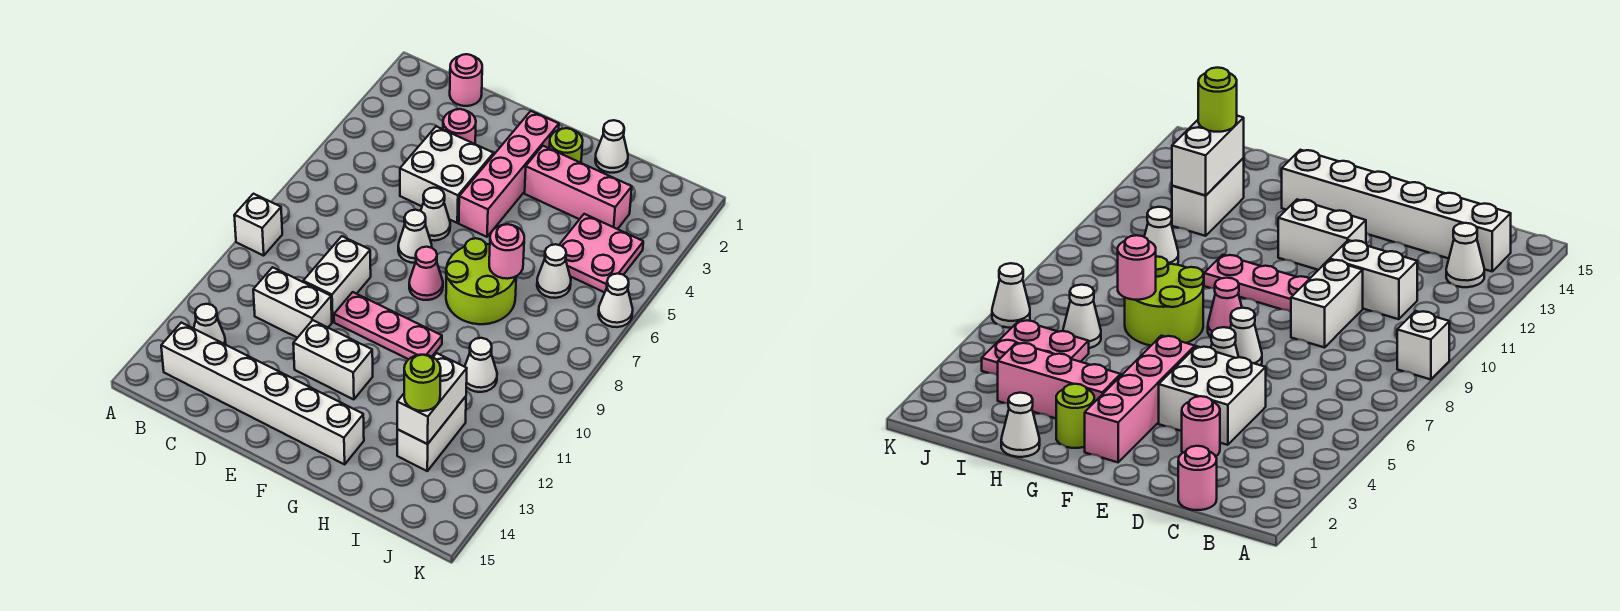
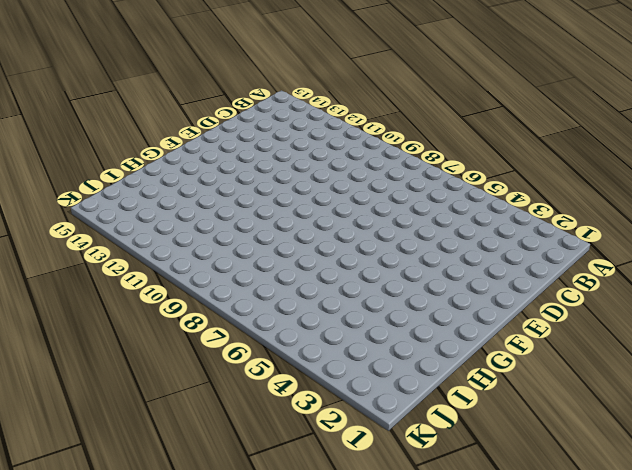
none -> white 1x1 brick [234,194,282,256]
none -> white 1x1 cone [194,304,226,344]
none -> white 1x6 brick [161,323,364,464]

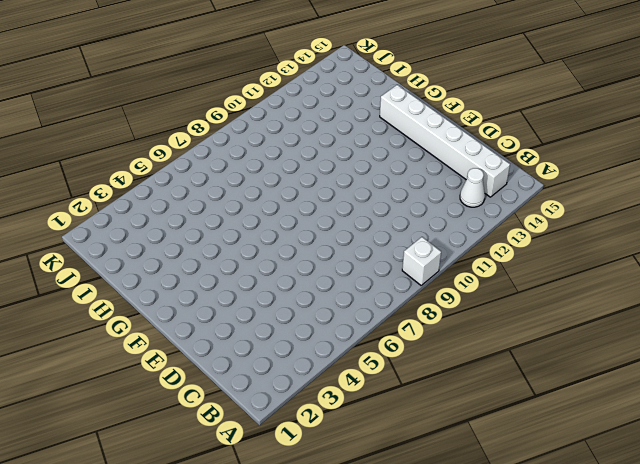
none -> pink 1x1 round brick [450,54,482,106]
none -> white 1x2 brick [253,267,332,338]
none -> pink 1x1 round brick [443,109,476,144]

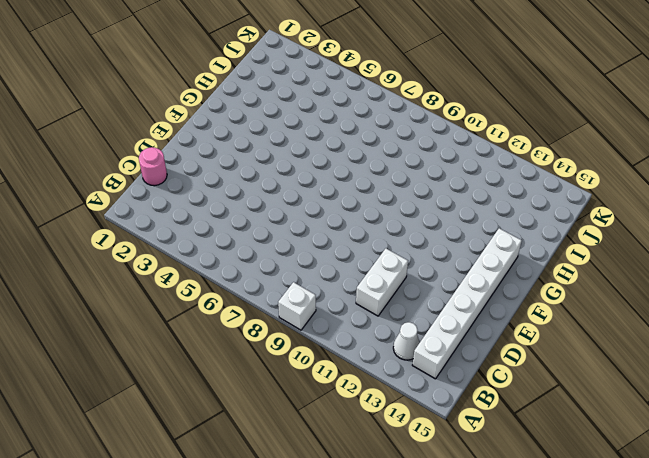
none -> pink 1x1 round brick [443,109,476,144]
none -> white 2x2 brick [400,127,494,223]
none -> white 1x2 brick [303,236,371,322]

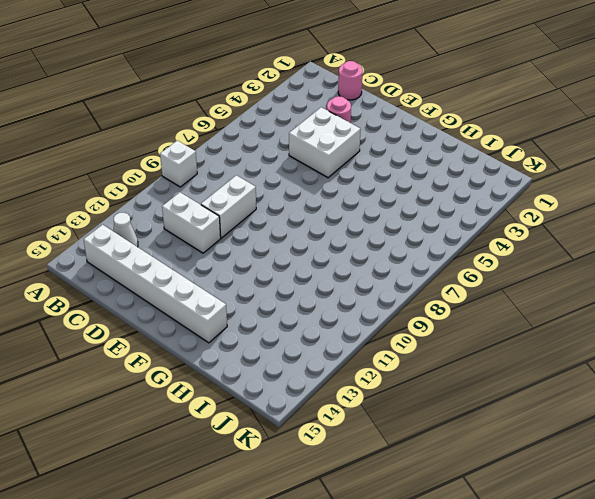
none -> white 1x1 cone [421,188,450,241]
none -> white 1x1 cone [398,210,432,263]
none -> pink 1x3 plate [334,292,442,359]

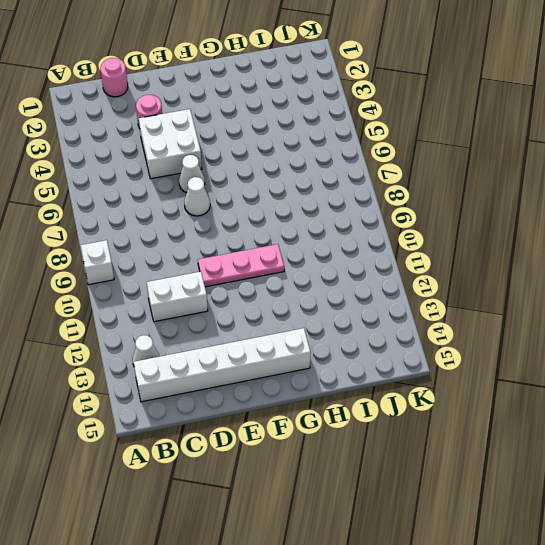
none -> white 1x2 brick [303,236,371,322]
none -> white 1x2 brick [293,320,373,400]
none -> pink 1x4 brick [459,111,559,237]

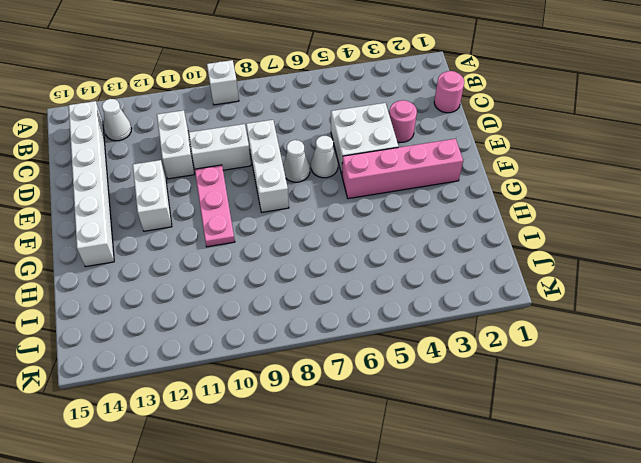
white 1x3 brick [246,120,289,212] -> pink 1x1 cone [409,247,443,300]
none -> lime 1x1 round brick [549,128,583,163]
none -> pink 1x3 brick [525,146,632,229]
none -> lime 2x2 round brick [446,238,516,324]

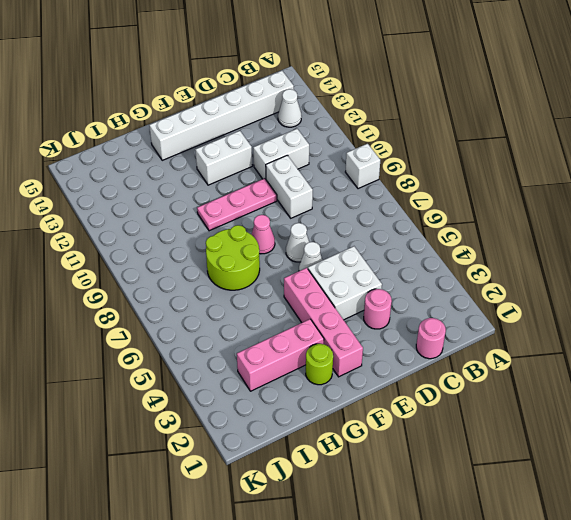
none -> white 1x1 cone [595,120,628,173]
none -> pink 2x2 plate [559,214,643,293]
none -> white 1x1 cone [537,244,571,298]

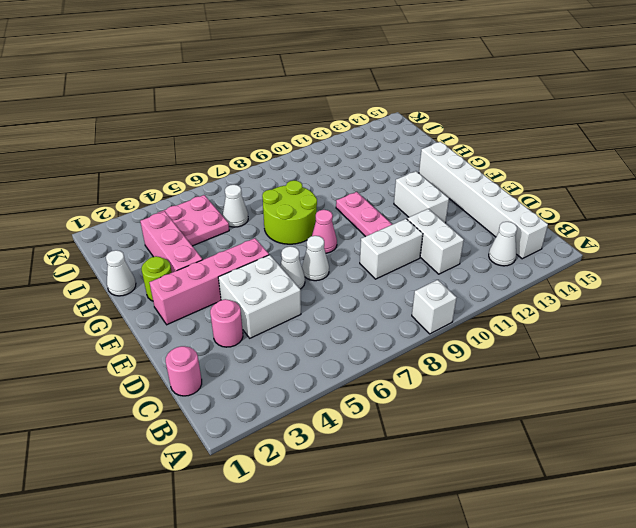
none -> white 1x1 cone [465,338,497,392]
none -> white 1x2 brick [397,396,466,471]
none -> white 1x1 cone [598,274,633,327]

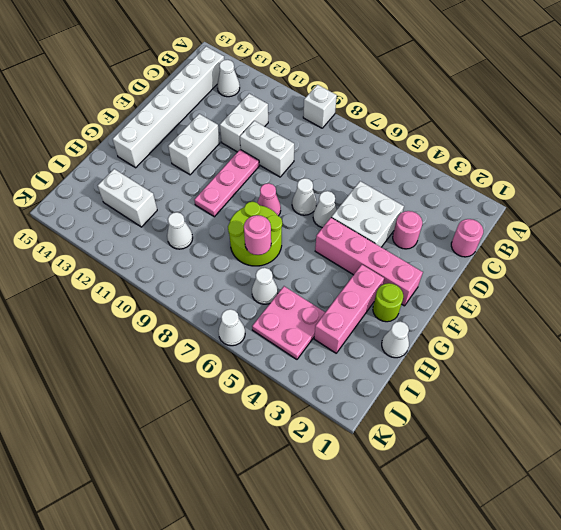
none -> white 1x2 brick [397,353,467,444]
none -> lime 1x1 round brick [404,355,441,411]

